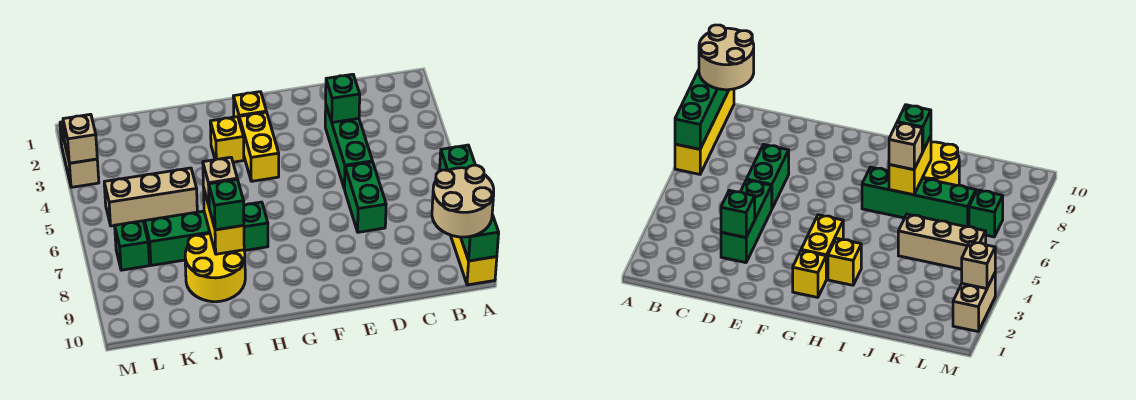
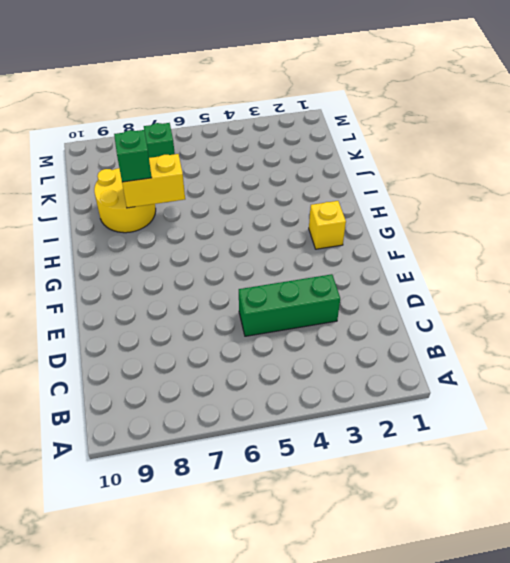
none -> yellow 1x4 brick [451,235,497,285]
none -> green 1x2 brick [345,162,386,232]
none -> yellow 1x2 brick [239,112,279,181]

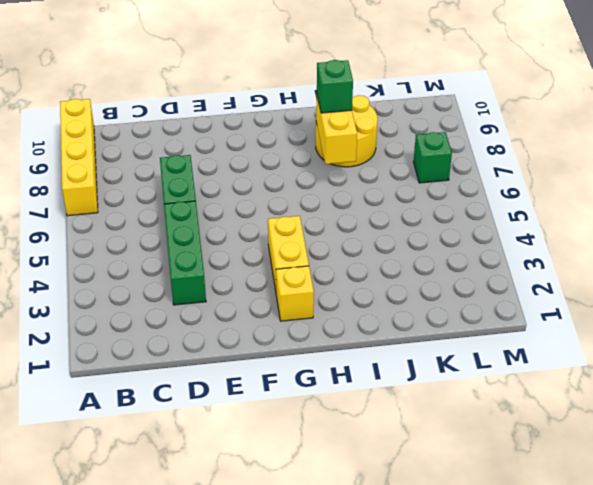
none -> yellow 1x1 brick [210,117,244,162]
none -> green 1x4 brick [145,202,268,265]
none -> tan 1x3 brick [104,168,197,226]

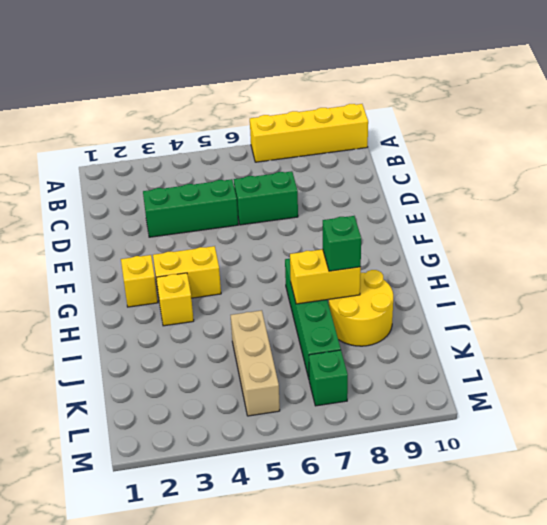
none -> tan 1x2 brick [60,122,99,187]
none -> green 1x4 brick [440,145,499,261]
none -> green 1x1 brick [326,74,360,123]

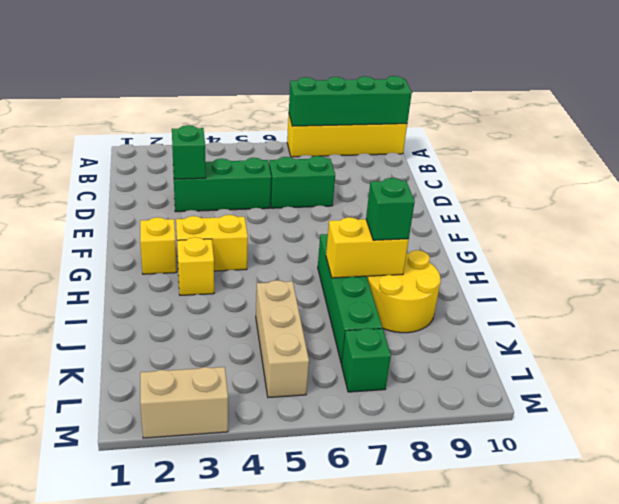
none -> tan 1x1 brick [63,114,97,163]
none -> tan 2x2 round brick [432,165,494,237]
none -> tan 1x1 brick [203,157,237,205]

